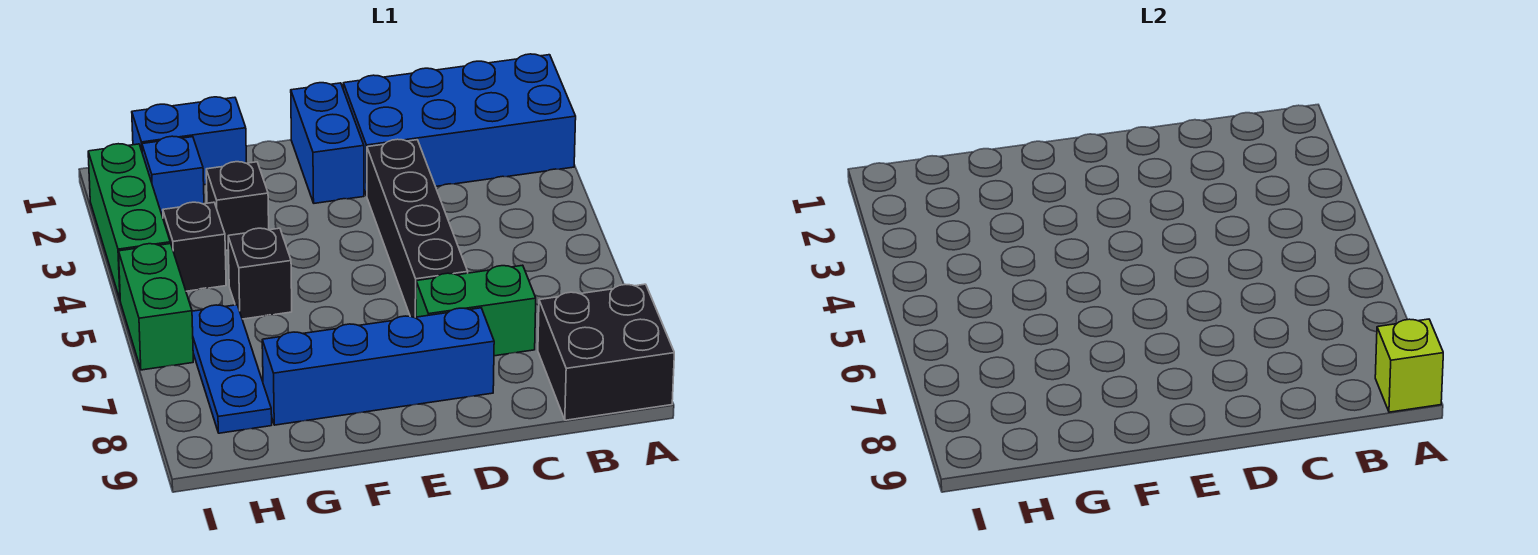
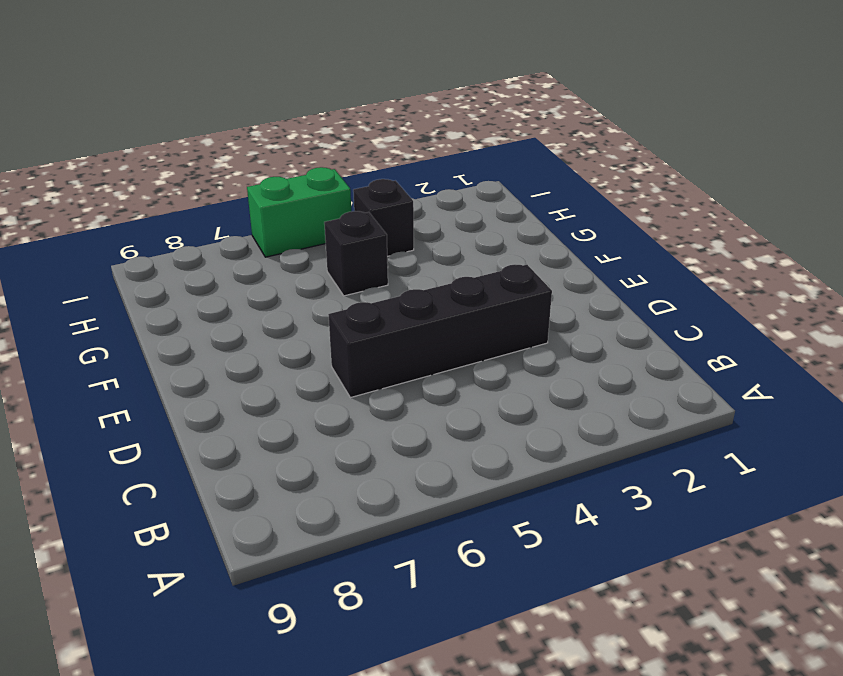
none -> blue 2x4 brick [343,54,576,196]
none -> black 2x2 brick [538,284,674,420]
none -> green 1x2 brick [416,265,536,356]

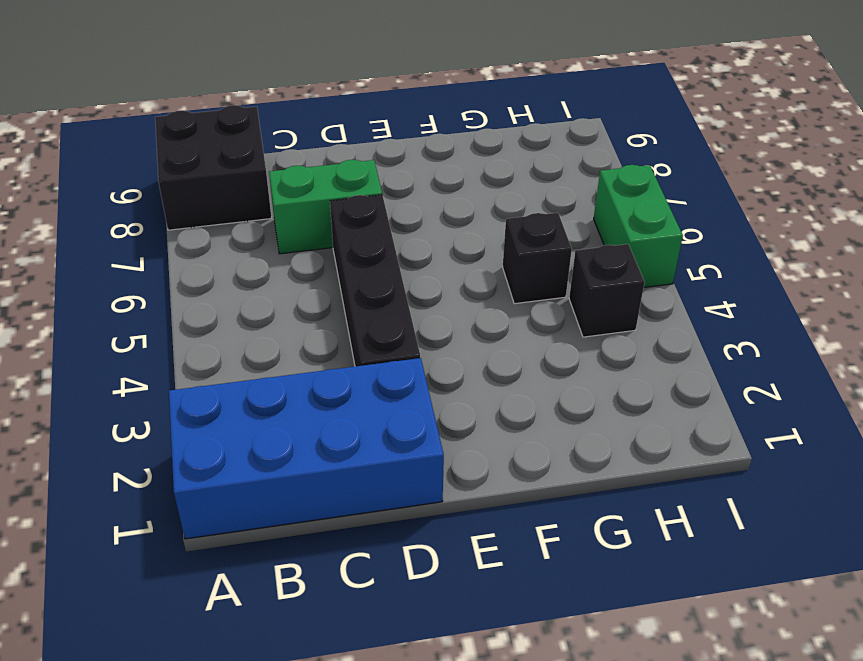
none -> blue 1x4 brick [262,308,494,425]
none -> blue 1x2 brick [291,83,364,203]
none -> blue 1x2 brick [132,97,247,185]

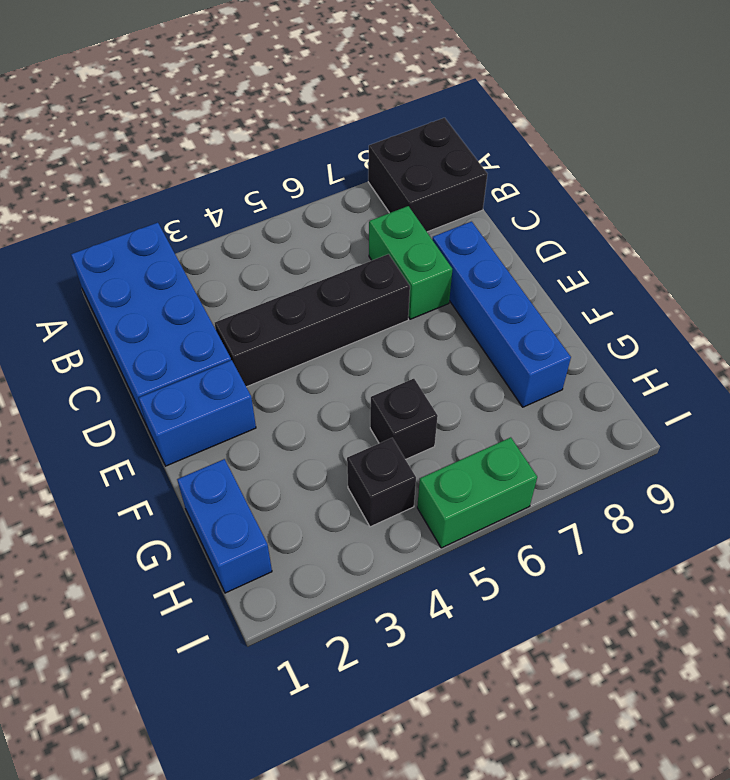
none -> black 1x1 brick [206,162,269,251]
none -> blue 1x1 brick [142,136,204,217]
none -> blue 1x3 plate [192,305,272,433]

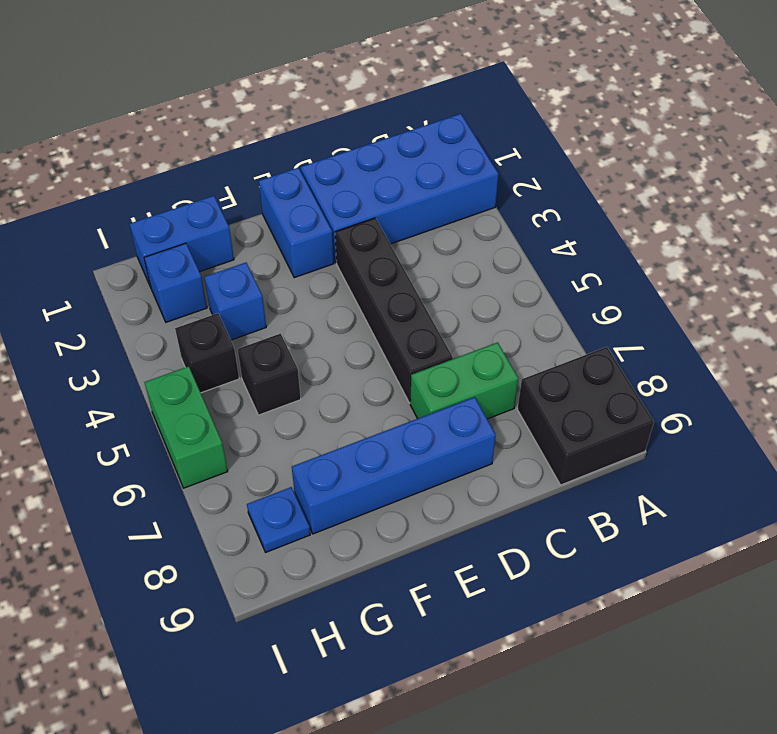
blue 1x1 brick [204,263,266,340] -> black 1x1 brick [206,162,269,251]
blue 1x1 plate [247,487,310,552] -> blue 1x3 plate [192,305,272,433]
none -> green 1x3 brick [88,144,170,299]
none -> lime 1x1 brick [1375,319,1443,412]

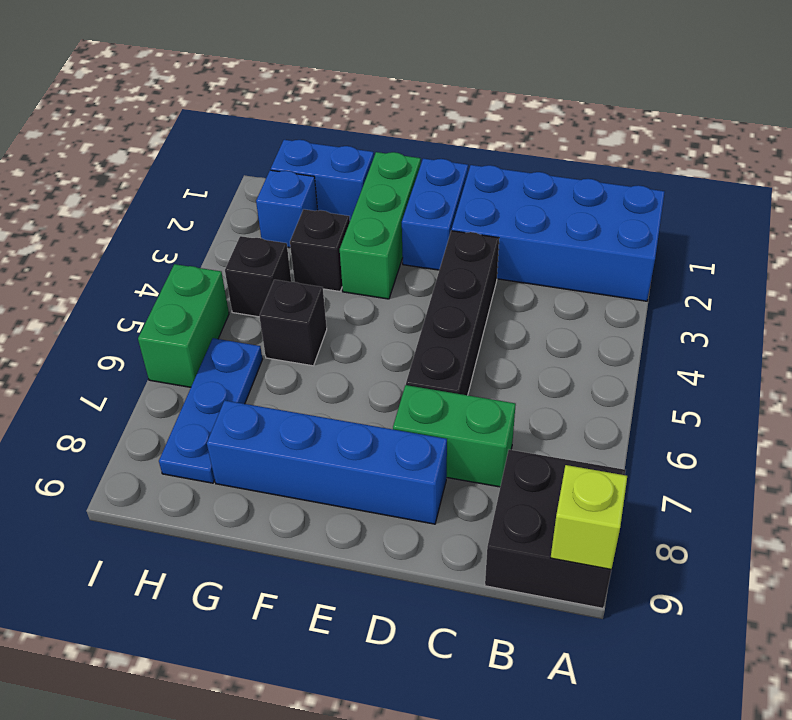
green 1x3 brick [340,152,421,299] -> green 1x3 brick moved to [88,144,170,299]

